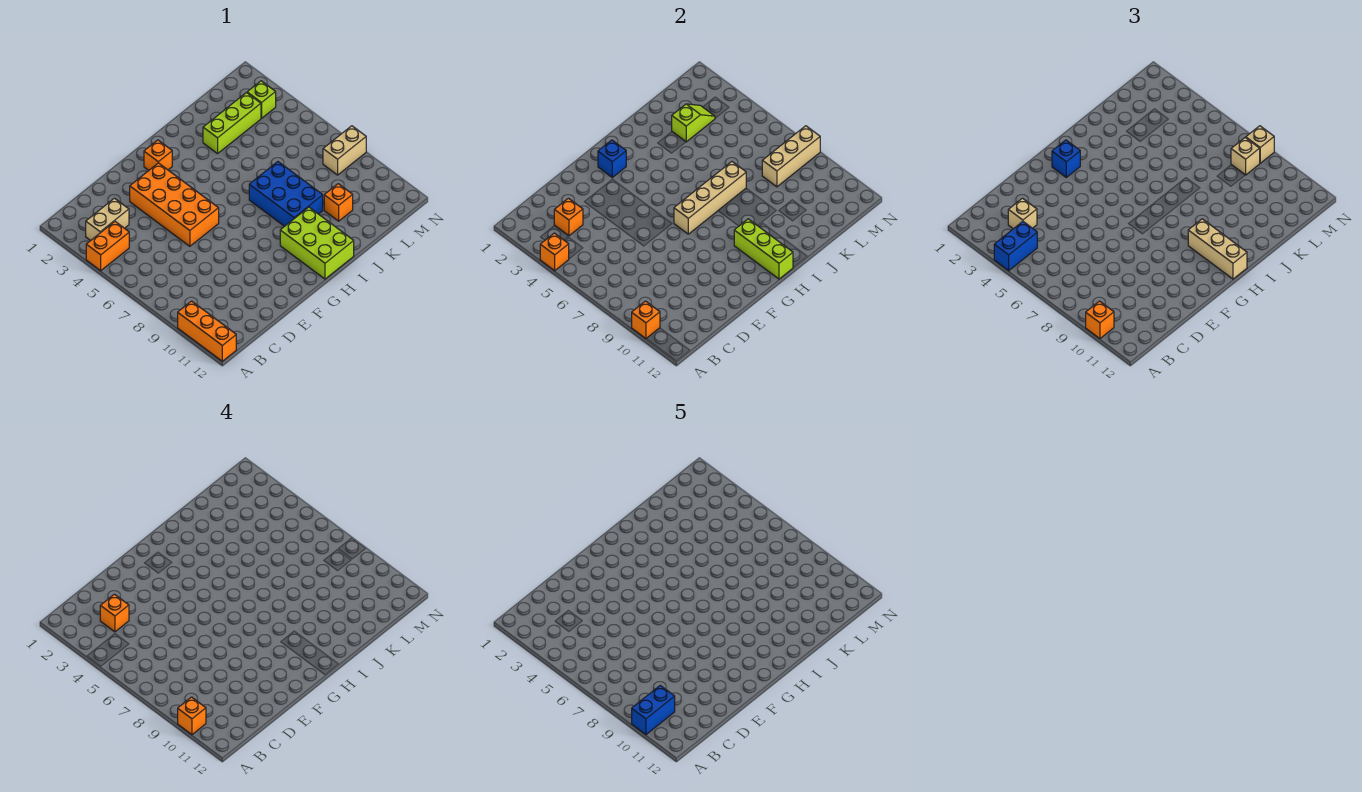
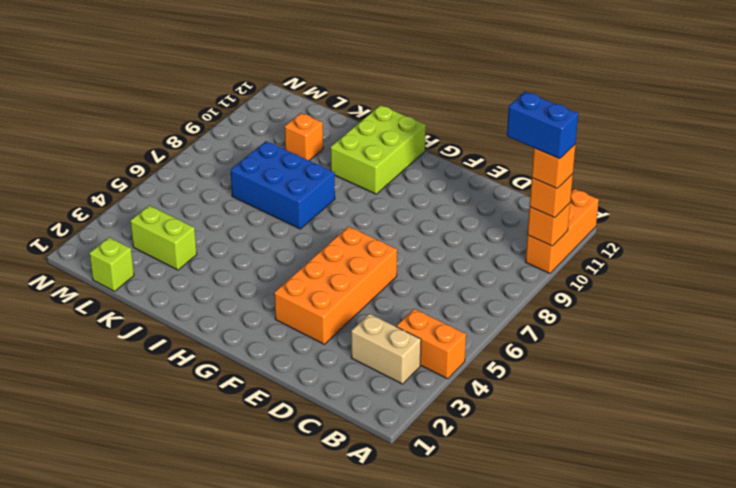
blue 2x3 brick [231,141,335,229] -> blue 2x3 brick turned to [249,162,323,226]
lime 1x2 brick [130,205,197,270] -> lime 1x3 brick [203,93,261,154]
lime 1x1 brick [89,237,134,291] -> lime 1x1 brick moved to [247,81,276,118]
none -> orange 1x1 brick [144,140,172,170]
none -> tan 1x2 brick [323,126,366,175]
none -> orange 1x1 brick [540,233,569,271]

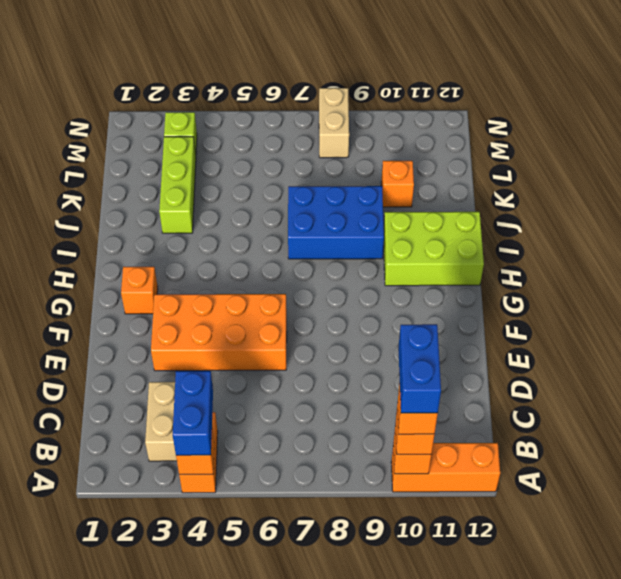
none -> orange 1x1 brick [554,198,583,236]
none -> blue 1x1 brick [598,140,626,177]
none -> tan 1x4 brick [674,162,746,234]

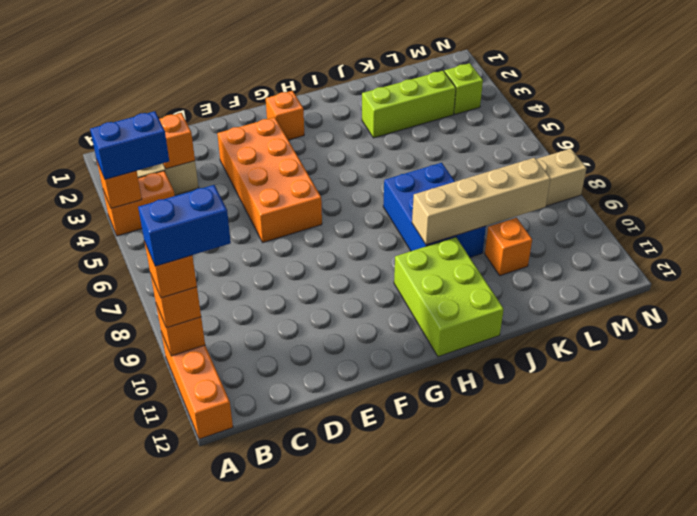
tan 1x4 brick [412,158,551,245] -> tan 1x4 brick moved to [674,162,746,234]
none -> blue 1x1 brick [598,140,626,177]
none -> lime 1x3 brick [734,219,793,279]
none -> lime 1x2 slope [672,104,715,142]

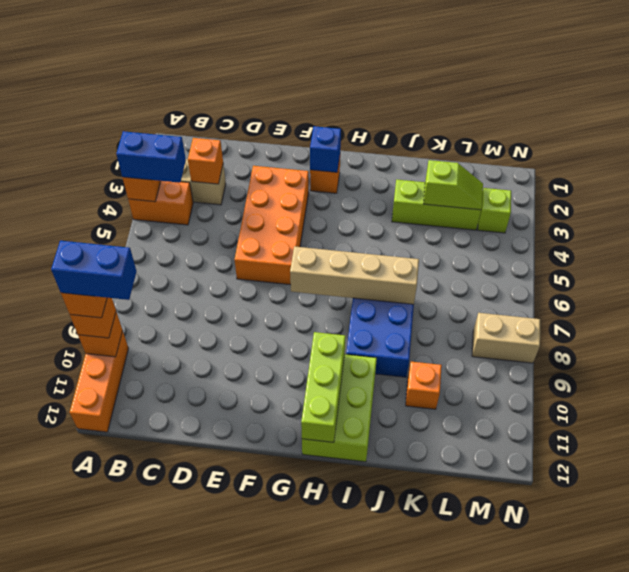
none -> tan 1x3 brick [762,126,820,187]
none -> tan 1x1 brick [1008,198,1037,229]
none -> blue 1x1 brick [1052,140,1080,177]

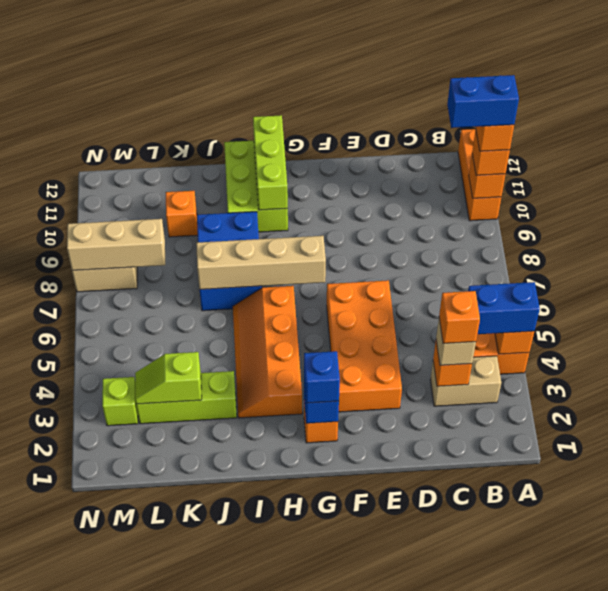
orange 2x4 slope [233,286,302,418] -> none
none -> tan 1x3 brick [1188,219,1247,279]
none -> tan 1x1 brick [1231,138,1260,175]
none -> tan 1x1 brick [1246,126,1274,163]

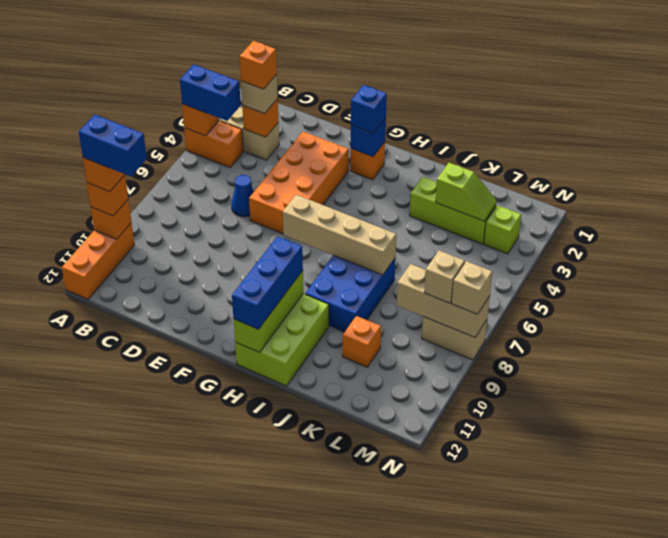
blue 1x1 cone [232,175,254,217] -> none
blue 1x3 brick [232,236,303,329] -> tan 1x3 brick [1188,219,1247,279]

